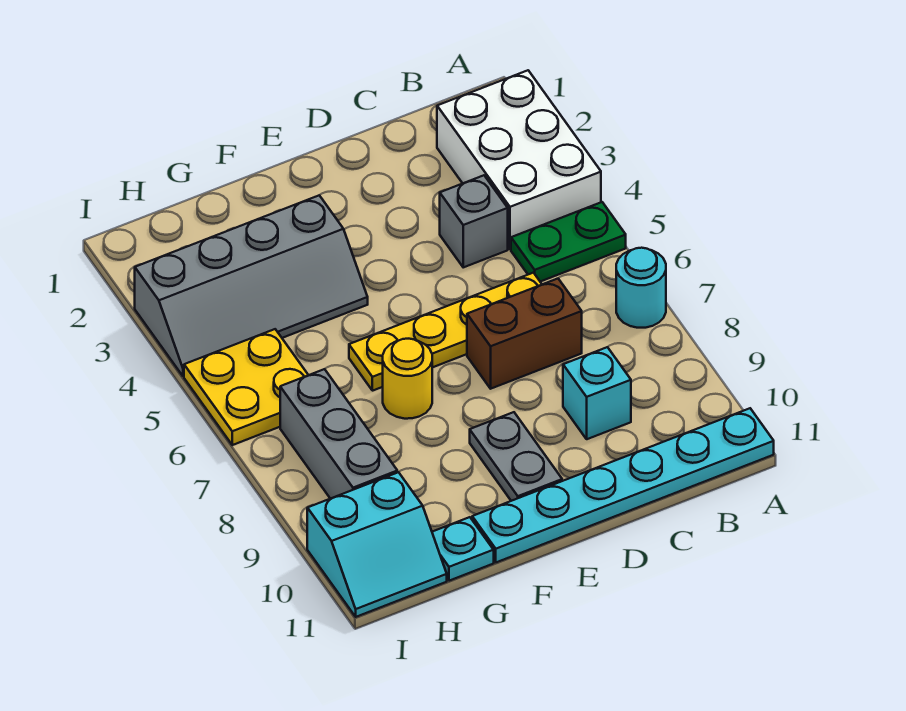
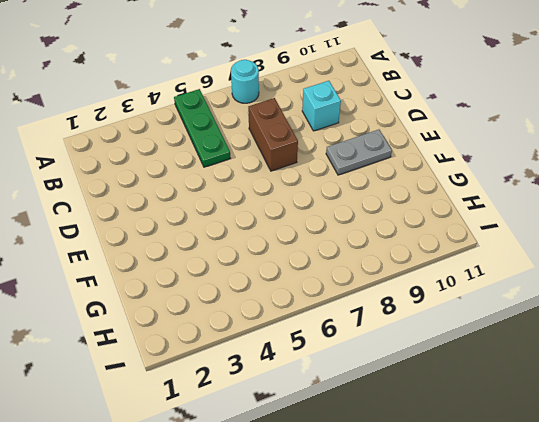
green 1x3 plate [174,89,230,167] -> green 1x2 plate [511,202,626,282]
none -> white 2x3 brick [437,70,601,249]
none -> cyan 1x6 plate [472,408,774,562]
none -> grey 1x1 brick [440,175,508,267]

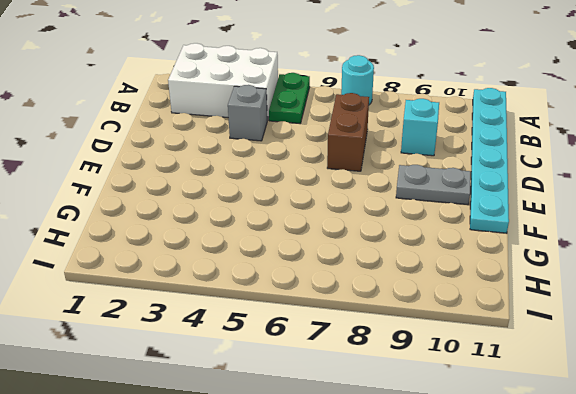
none -> yellow 1x4 plate [349,273,542,391]
none -> grey 2x4 slope [135,195,368,376]
none -> yellow 1x1 round brick [383,339,432,419]

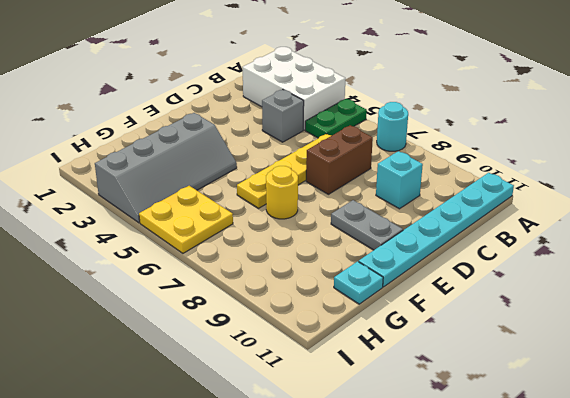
none -> grey 1x3 brick [280,369,397,499]
none -> cyan 2x2 slope [307,472,447,617]

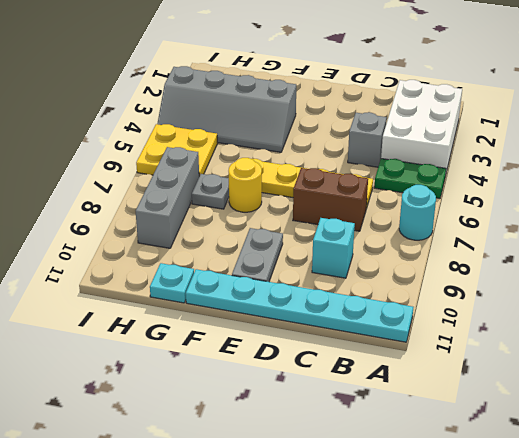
grey 1x1 plate [192,174,229,209] -> none
none -> cyan 2x2 slope [307,472,447,617]

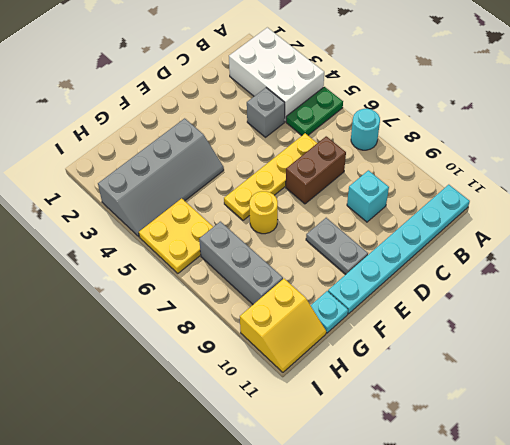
yellow 2x2 slope [240,279,326,372] -> cyan 2x2 slope [307,472,447,617]

